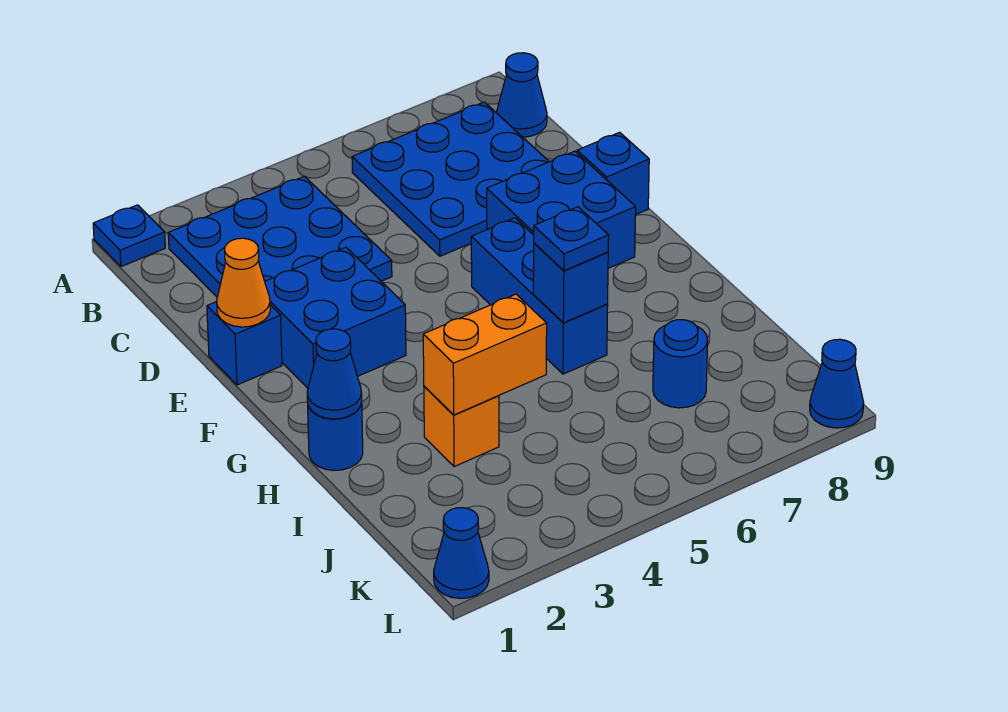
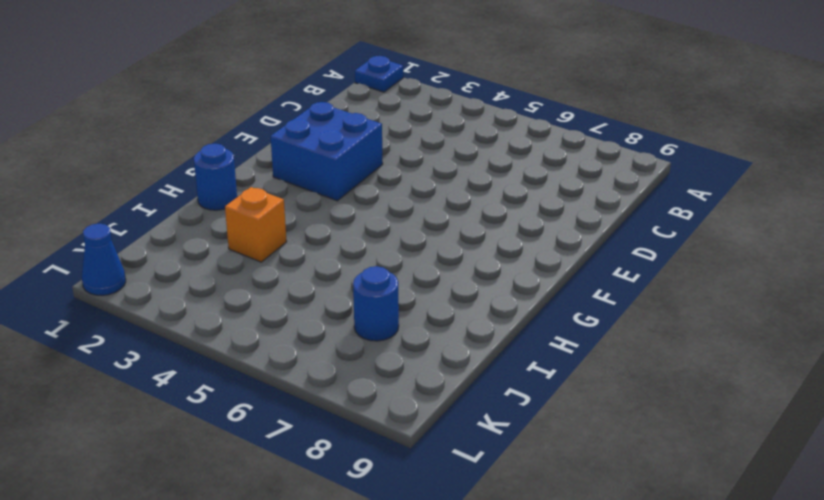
none -> blue 3x3 plate [168,176,392,297]
none -> blue 3x3 plate [352,102,549,256]
none -> blue 1x1 cone [496,53,547,137]

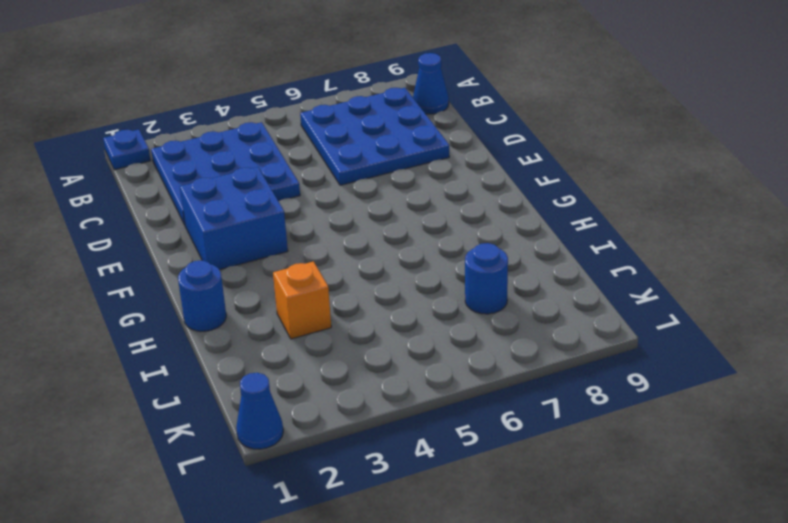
none -> blue 1x1 brick [207,302,282,385]
none -> blue 2x2 brick [487,151,636,268]
none -> blue 1x1 brick [577,132,649,215]

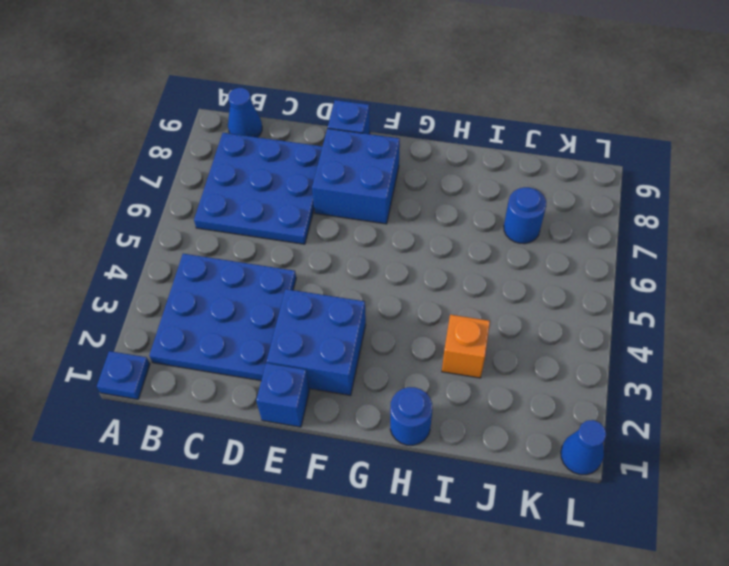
none -> blue 1x3 brick [471,218,608,374]
none -> blue 1x1 cone [810,339,864,428]
none -> orange 1x1 cone [217,238,270,327]

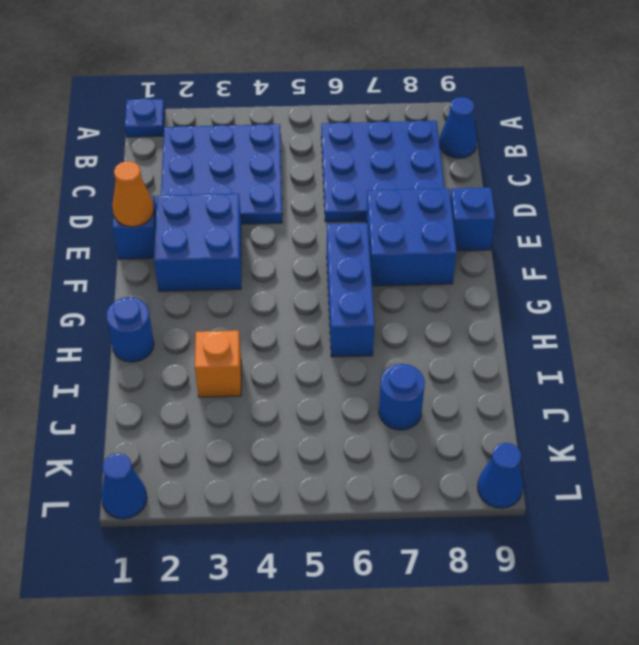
none -> blue 1x1 cone [307,329,362,419]
none -> blue 1x1 brick [533,243,608,323]
none -> orange 1x2 brick [423,294,547,415]

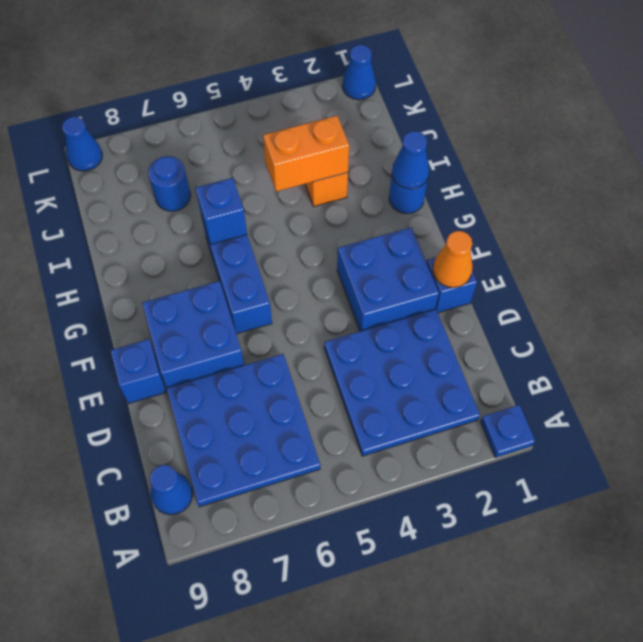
none -> blue 1x1 plate [534,207,609,271]

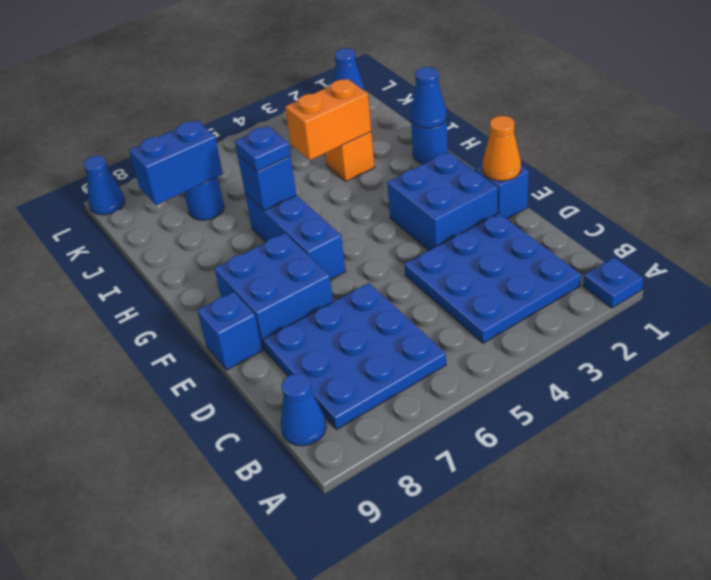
blue 1x2 brick [129,120,223,205] -> none

